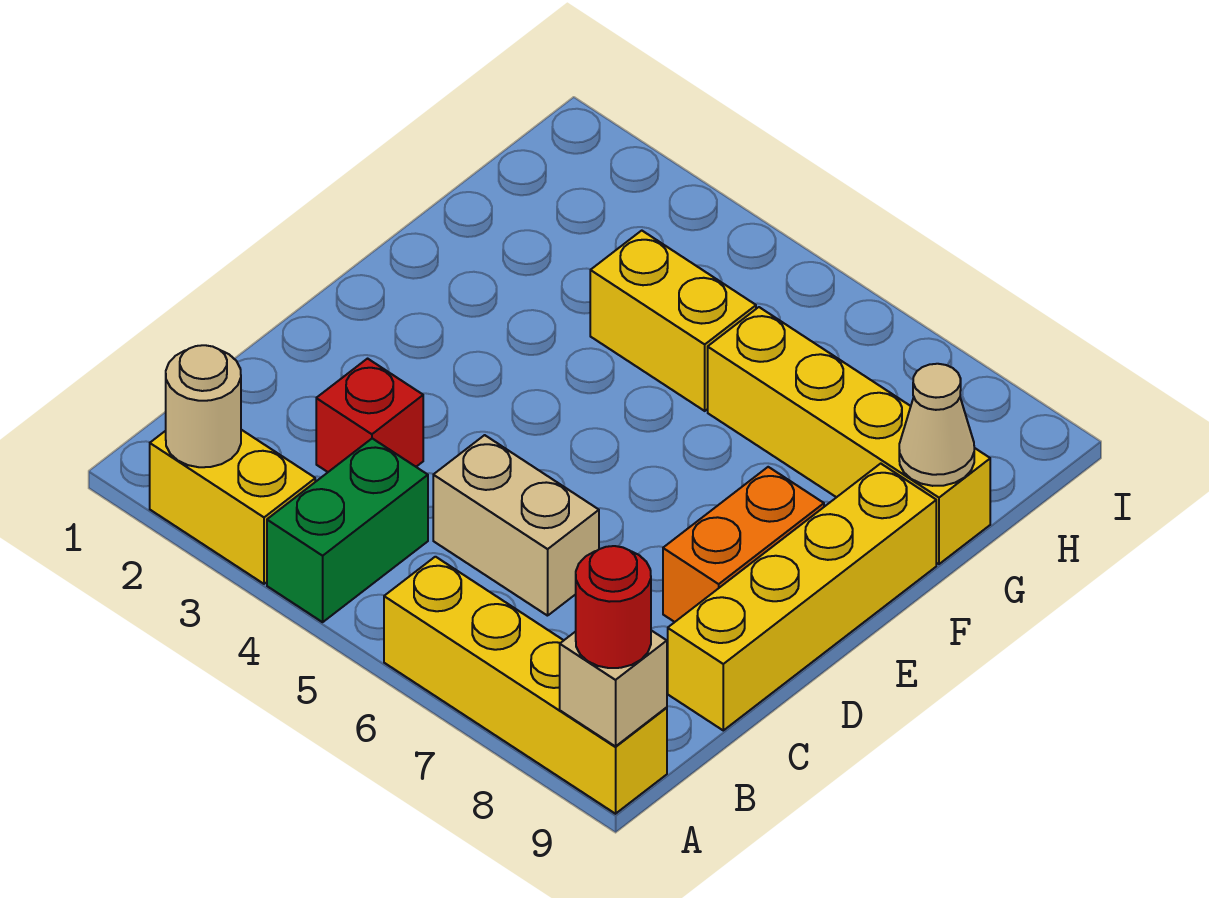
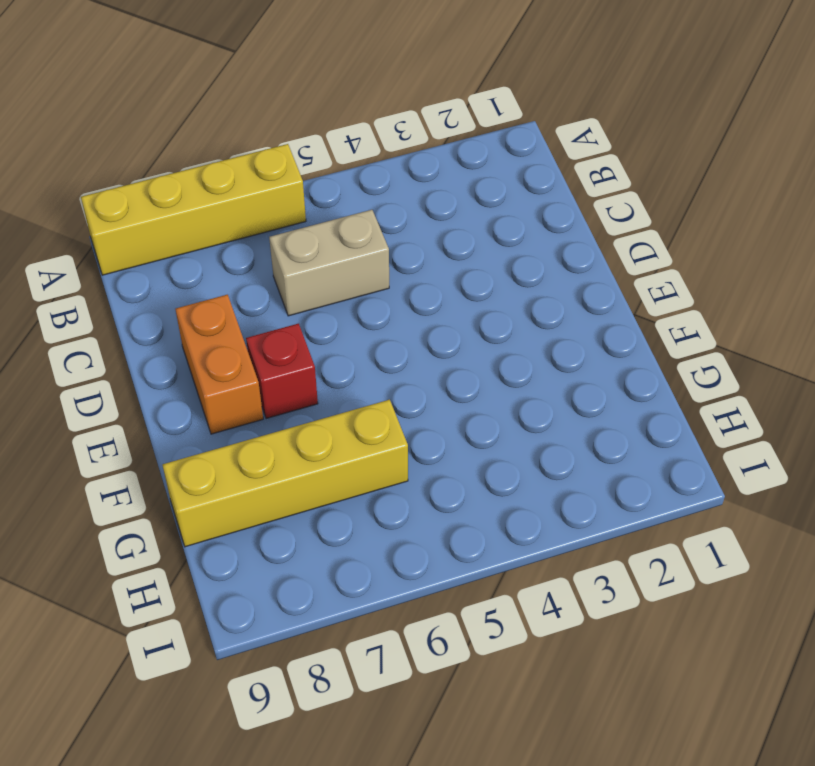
red 1x1 brick [246,324,318,419] -> red 1x1 brick moved to [316,359,423,472]
none -> yellow 1x2 brick [150,430,315,584]
none -> green 1x2 brick [267,438,428,622]
none -> yellow 1x4 brick [668,464,936,730]

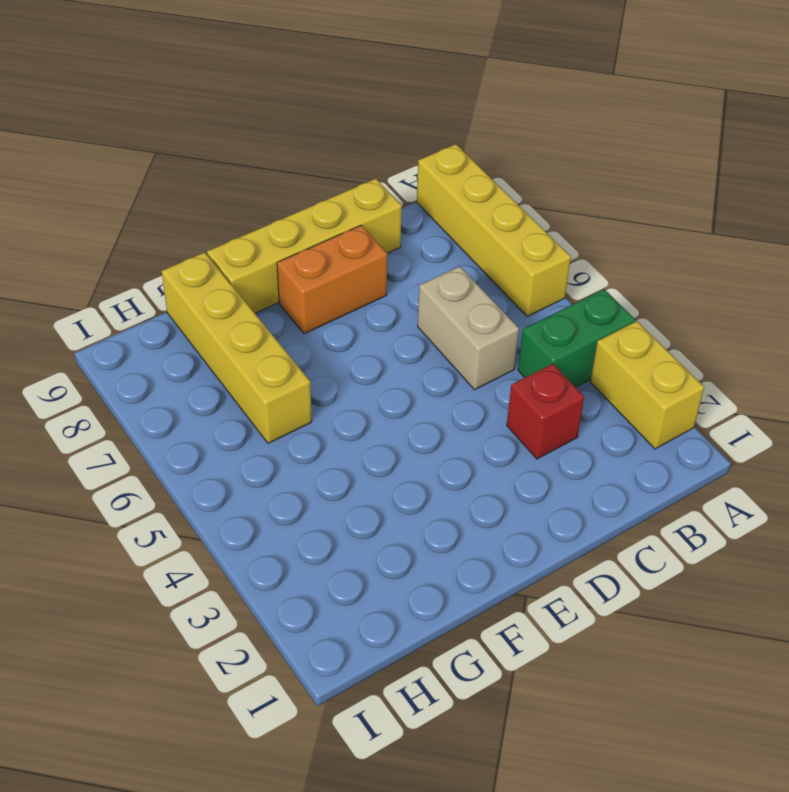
none -> yellow 1x2 brick [590,231,756,411]
none -> tan 1x1 round brick [166,345,241,467]
none -> tan 1x1 brick [560,630,667,746]

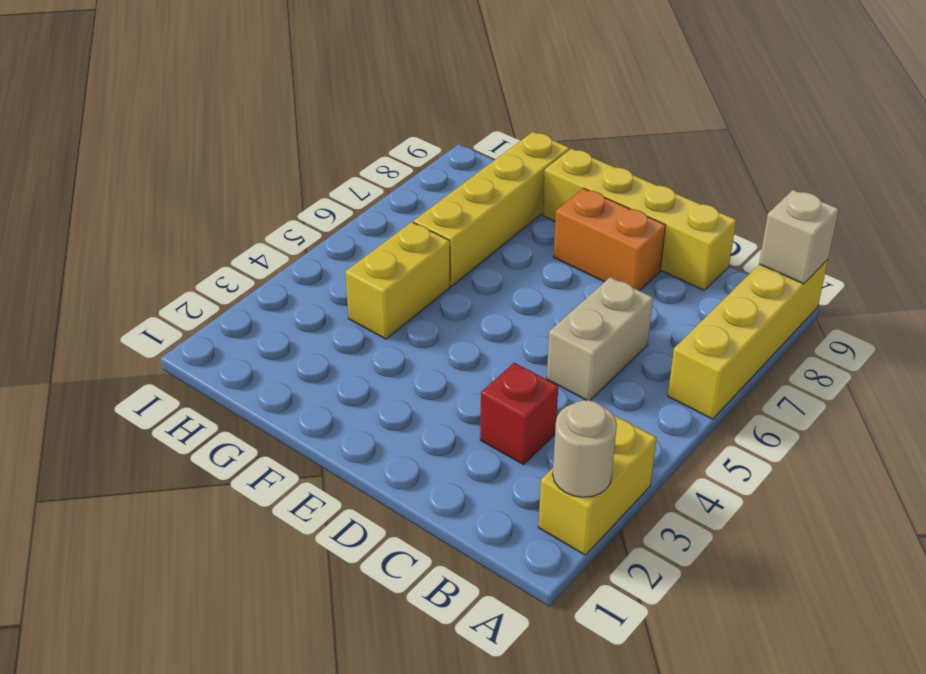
none -> green 1x2 brick [267,438,428,622]
none -> tan 1x1 cone [899,364,974,486]
none -> red 1x1 round brick [576,546,651,668]

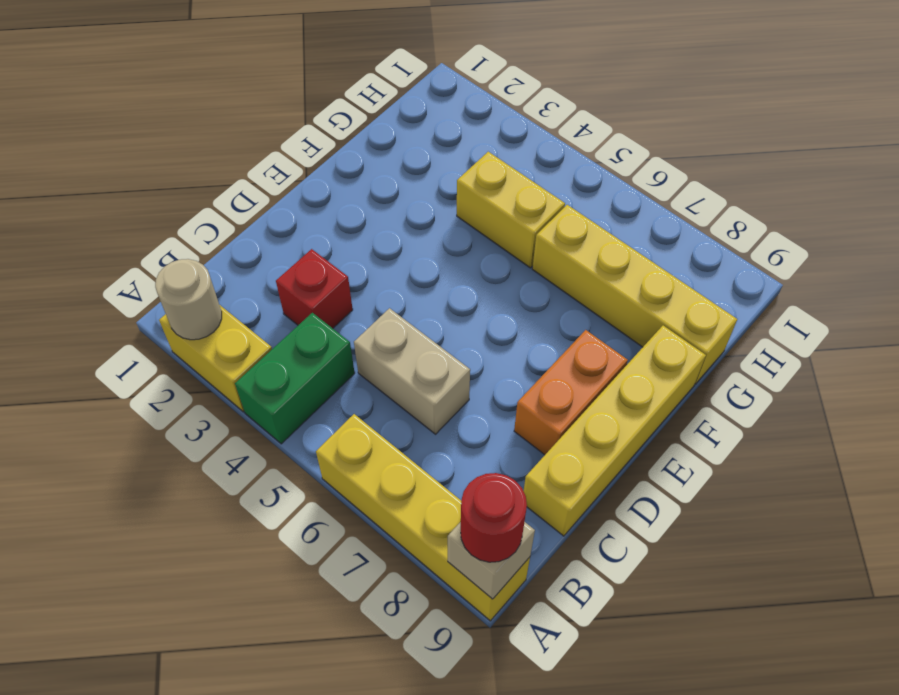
none -> tan 1x1 cone [899,364,974,486]

